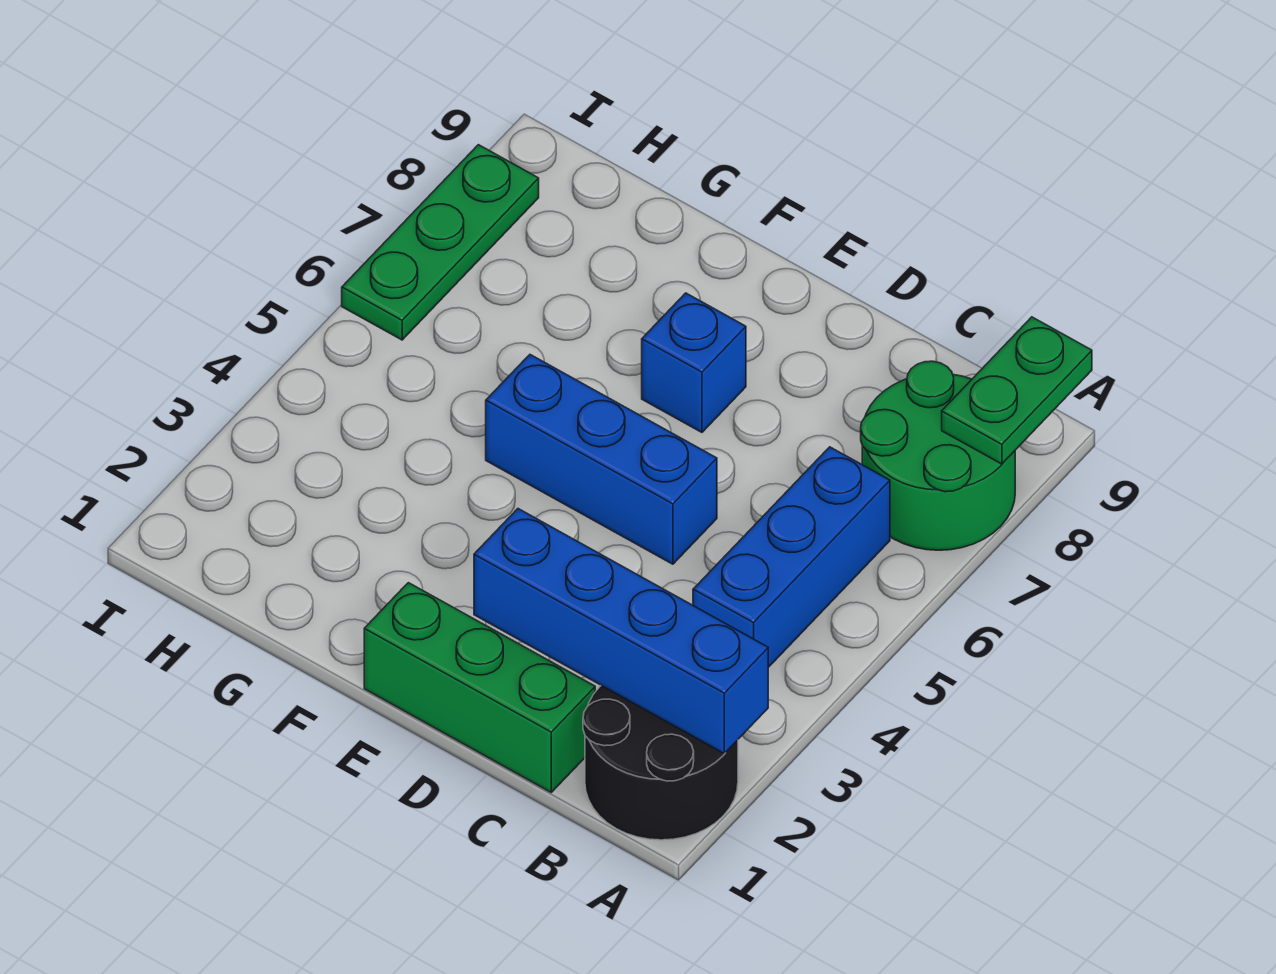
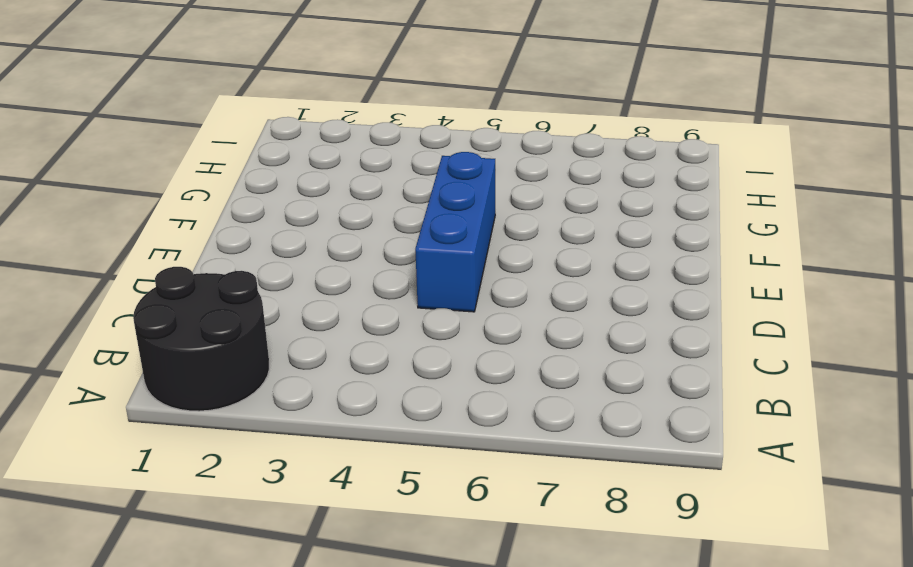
none -> green 2x2 round brick [861,361,1015,550]
none -> blue 1x3 brick [693,447,890,667]

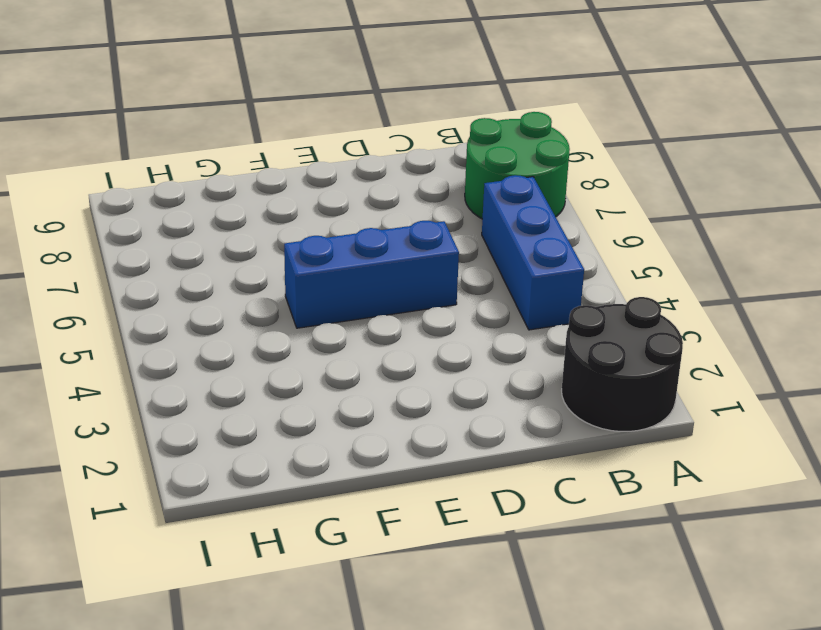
none -> green 1x3 brick [364,583,595,792]
none -> blue 1x1 brick [642,293,746,432]

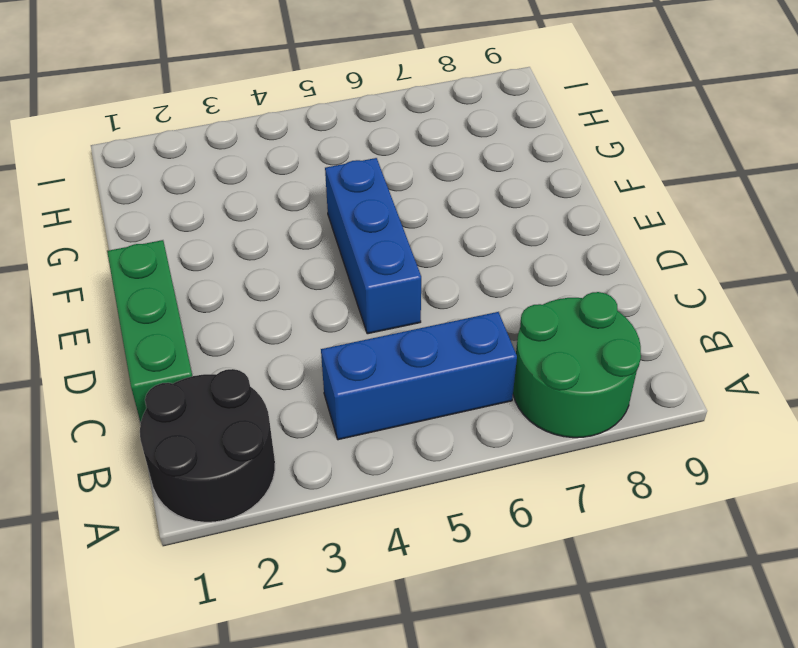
none -> blue 1x1 brick [642,293,746,432]
none -> green 1x3 plate [342,145,539,340]

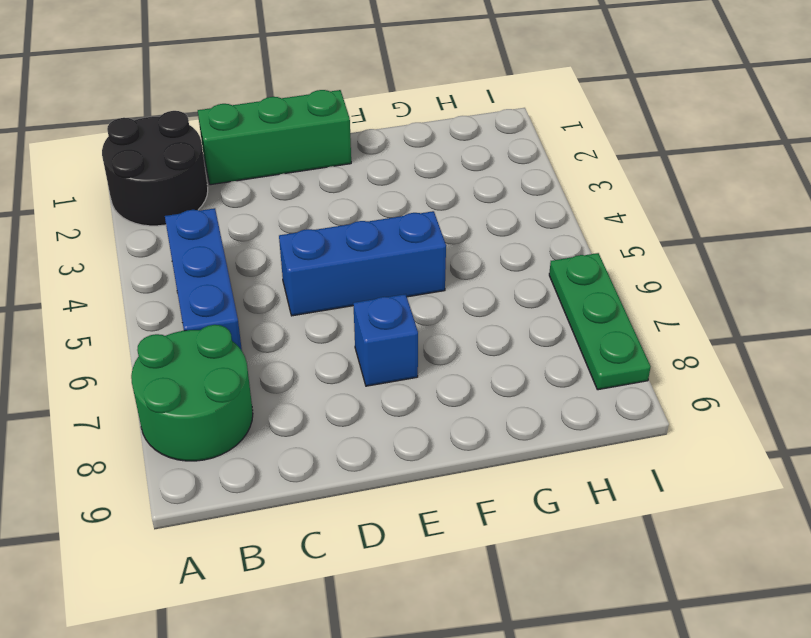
none -> blue 1x4 brick [474,509,768,754]
none -> green 1x2 plate [942,317,1092,464]

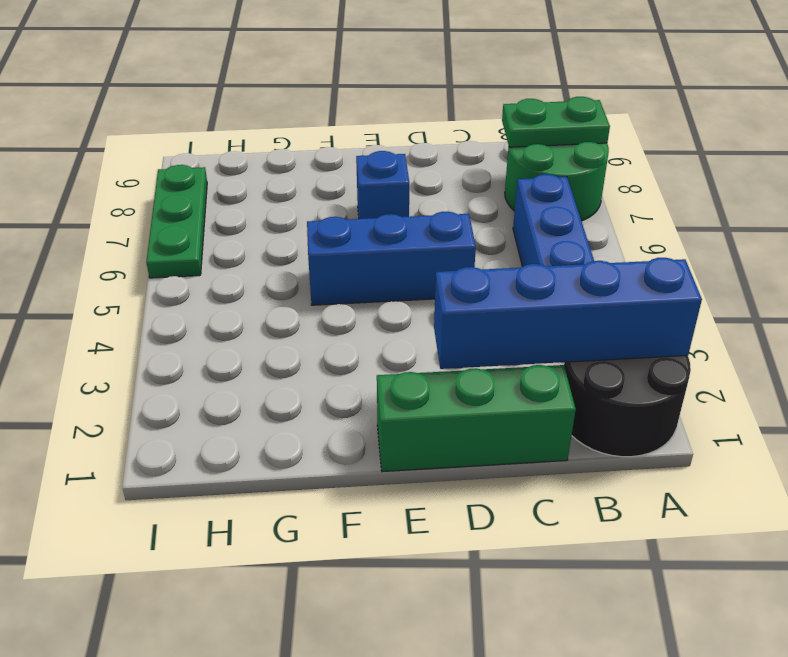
green 1x2 plate [502,97,610,147] -> green 1x2 plate turned to [942,317,1092,464]

